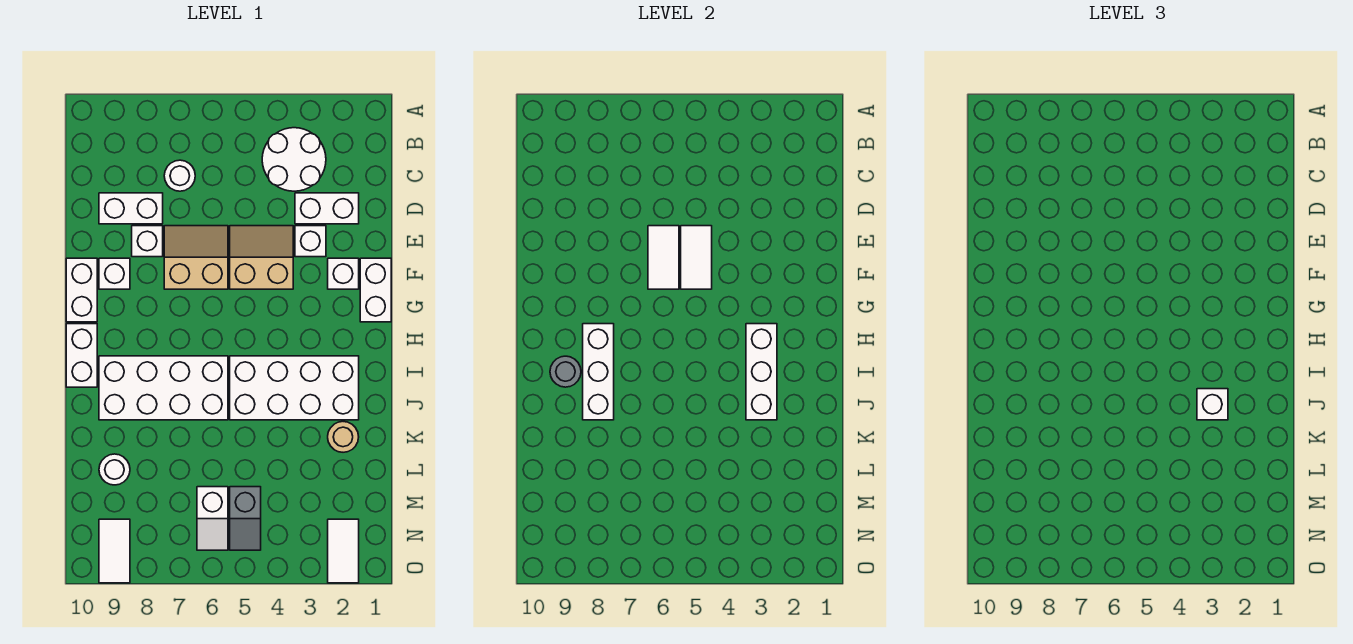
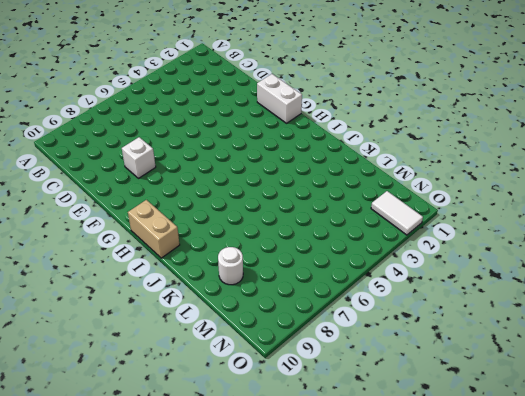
tan 1x2 brick [128,200,180,258] -> white 1x2 brick [66,324,97,387]
none -> white 2x2 round brick [262,128,326,191]
none -> white 1x1 round brick [164,160,195,191]
none -> white 1x2 brick [295,193,359,224]

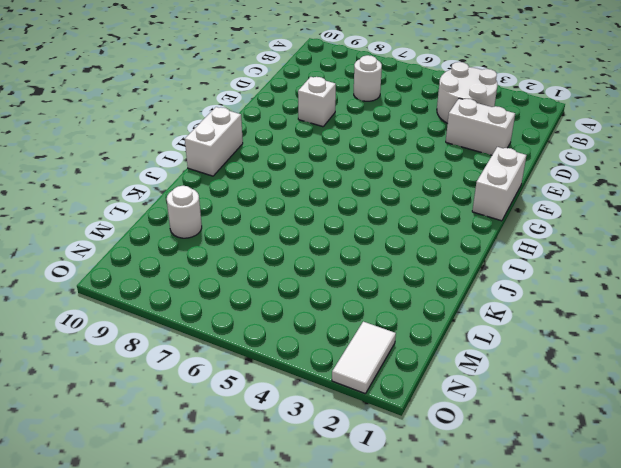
none -> white 1x2 brick [99,193,163,224]
none -> white 1x1 brick [295,226,326,257]
none -> tan 2x2 slope [230,226,293,289]

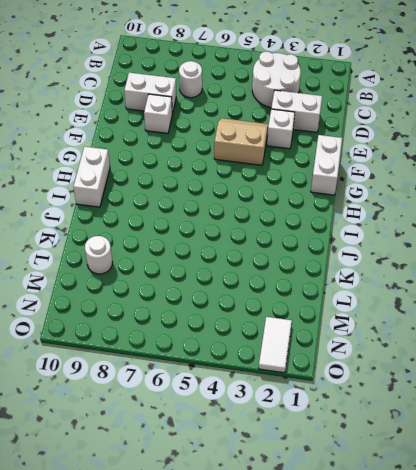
none -> tan 2x2 slope [164,226,228,289]
none -> white 1x1 brick [328,258,359,289]
none -> white 1x1 brick [99,258,130,289]

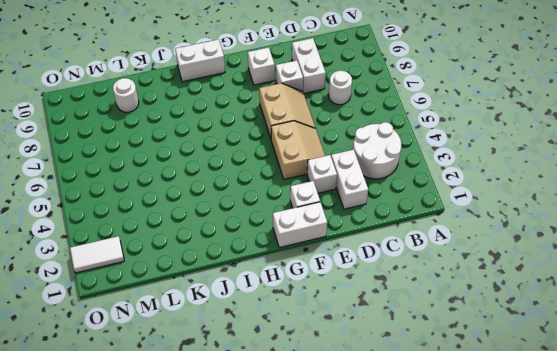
none -> white 1x2 brick [66,258,97,322]
none -> white 2x4 brick [230,356,359,420]
none -> white 2x4 brick [99,356,228,420]

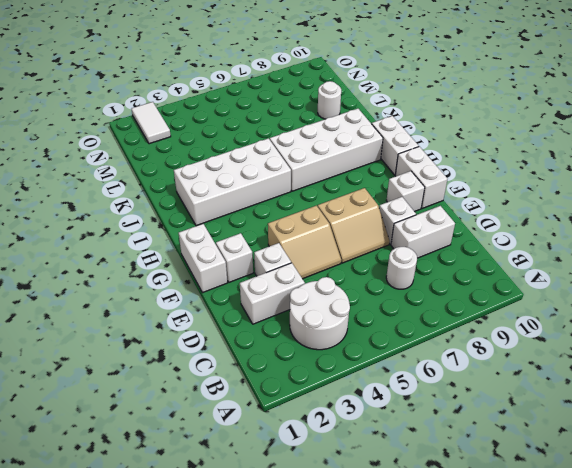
none -> tan 1x1 round brick [328,422,359,452]
none -> grey 1x2 slope [230,487,261,550]
none -> white 1x2 slope [197,487,228,550]

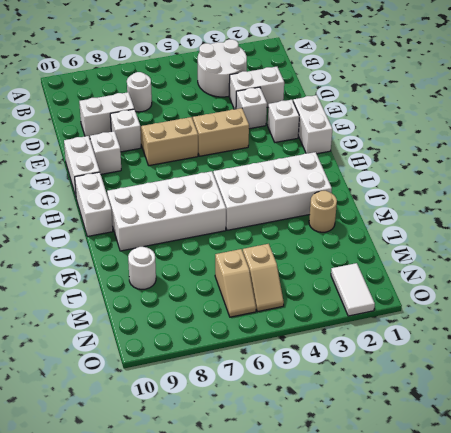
tan 1x2 slope [243,244,284,311] -> grey 1x2 slope [230,487,261,550]
tan 1x2 slope [215,249,256,317] -> white 1x2 slope [197,487,228,550]
none -> white 1x2 tile [99,519,130,583]
none -> white 1x2 tile [681,226,712,289]
none -> white 1x2 tile [648,226,679,289]

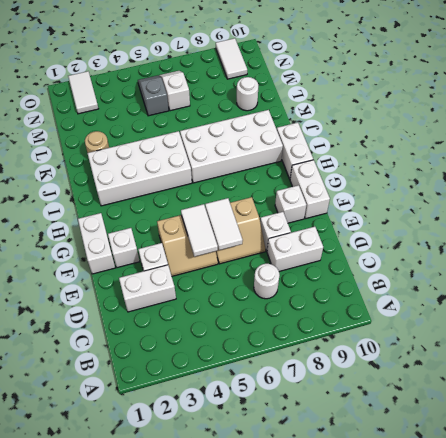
none -> white 2x2 round brick [262,128,326,191]
none -> white 1x3 brick [746,324,777,420]
none -> white 1x3 brick [583,324,614,420]

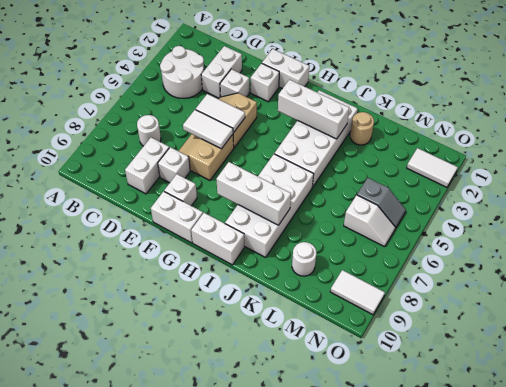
none -> grey 1x1 round brick [550,356,581,387]
none -> white 1x1 brick [1197,389,1228,420]

